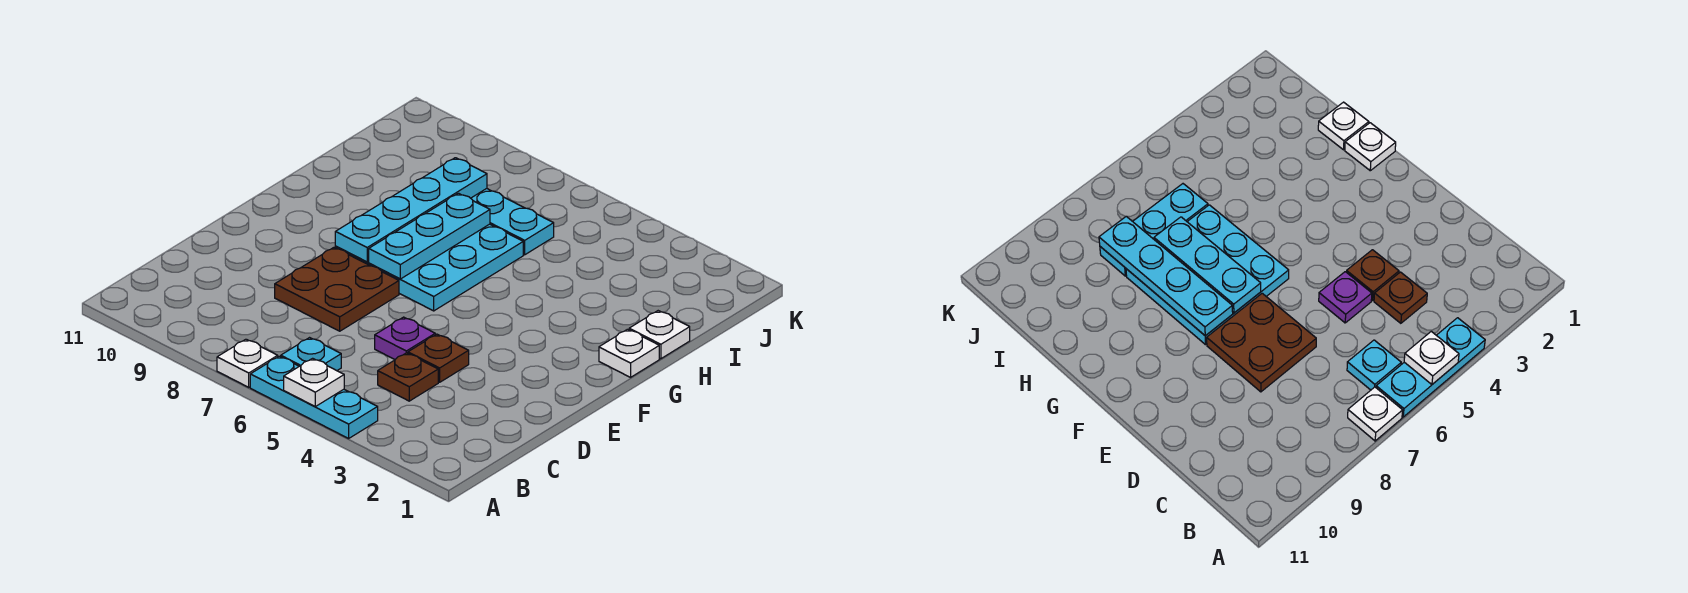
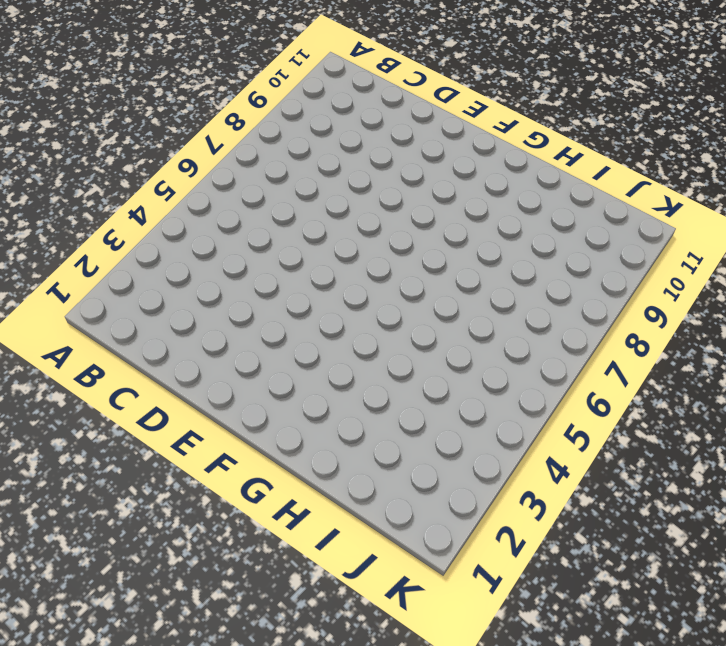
none -> cyan 1x3 plate [250,356,378,438]
none -> white 1x1 plate [217,339,278,387]
none -> cyan 1x1 plate [281,338,341,371]

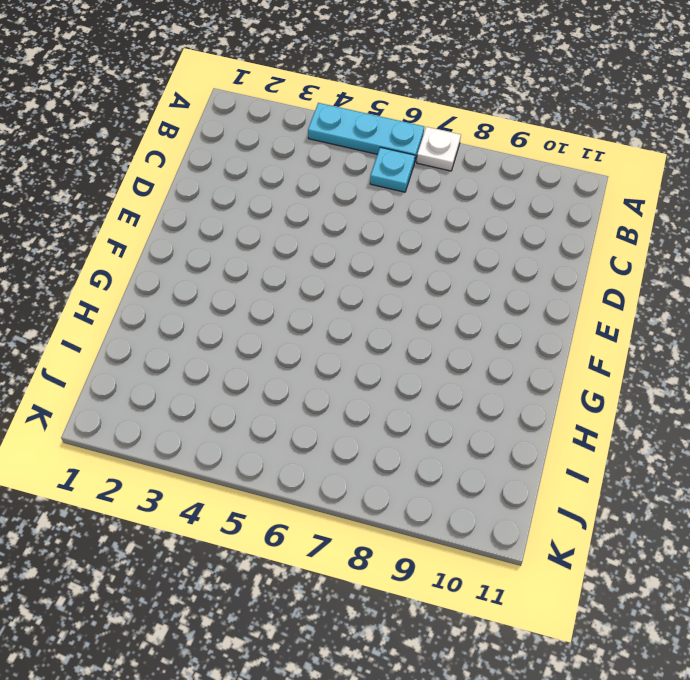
none -> brown 1x1 plate [378,353,438,401]
none -> brown 1x1 plate [408,334,469,382]
none -> purple 1x1 plate [375,317,435,359]

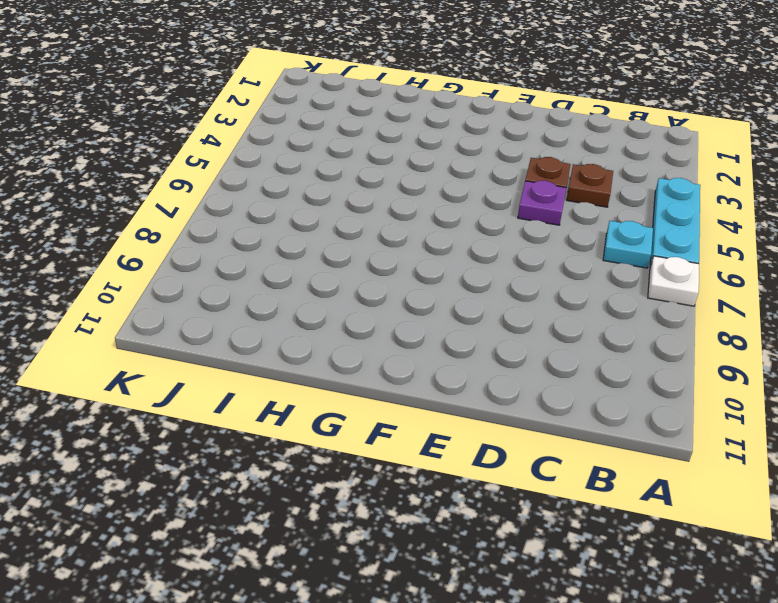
none -> brown 2x2 plate [275,247,399,331]
none -> cyan 3x3 plate [335,224,523,311]
none -> white 1x1 plate [599,329,659,377]

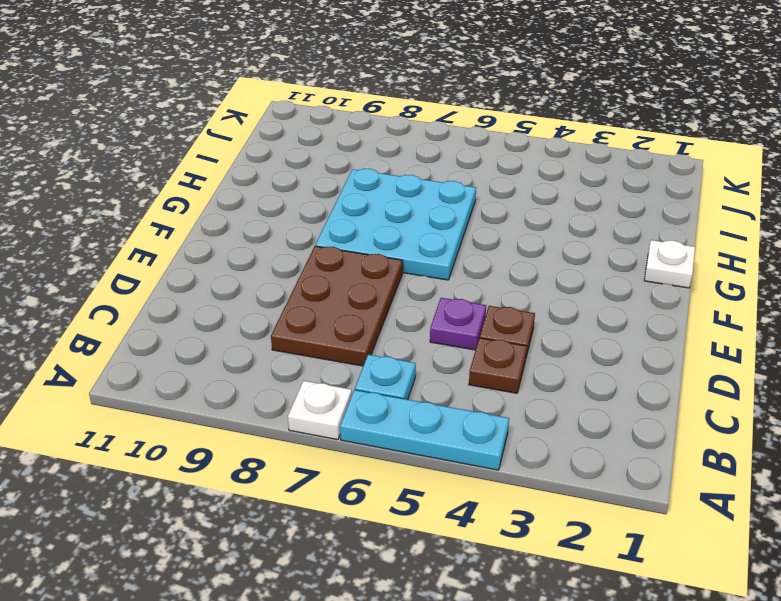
brown 2x3 plate [271,246,403,366] -> brown 2x2 plate [275,247,399,331]
none -> white 1x1 plate [629,311,690,359]
none -> cyan 1x3 plate [471,189,554,255]
none -> white 1x1 plate [284,358,344,406]

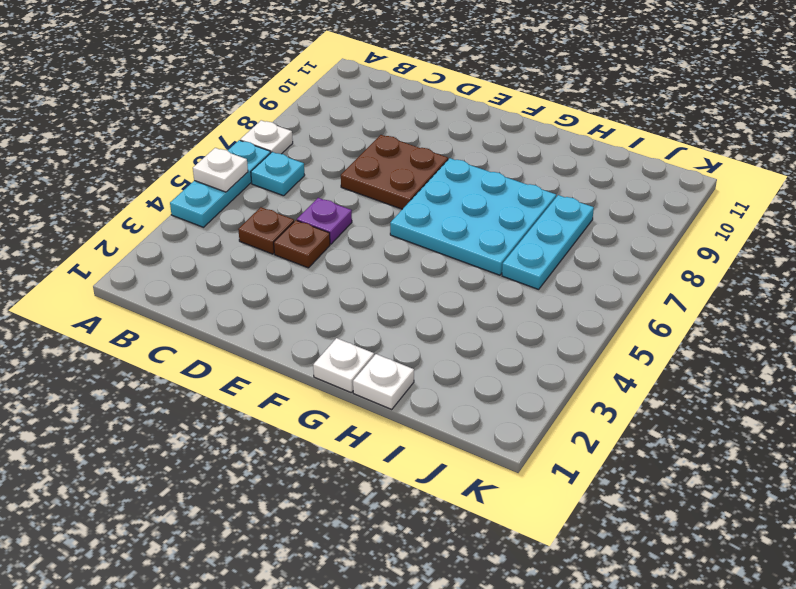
none -> cyan 1x3 plate [369,193,490,279]
none -> cyan 1x4 plate [335,158,487,262]

